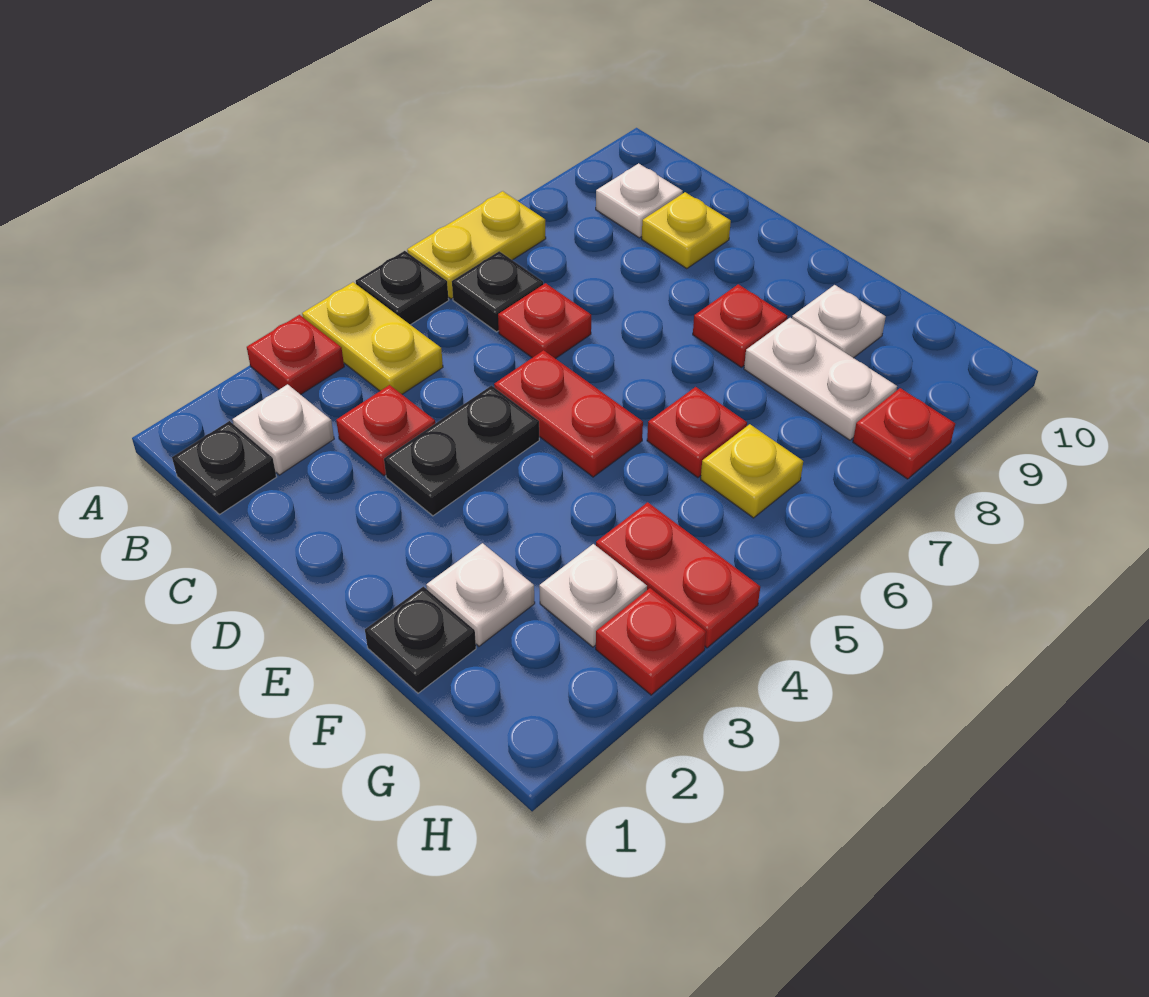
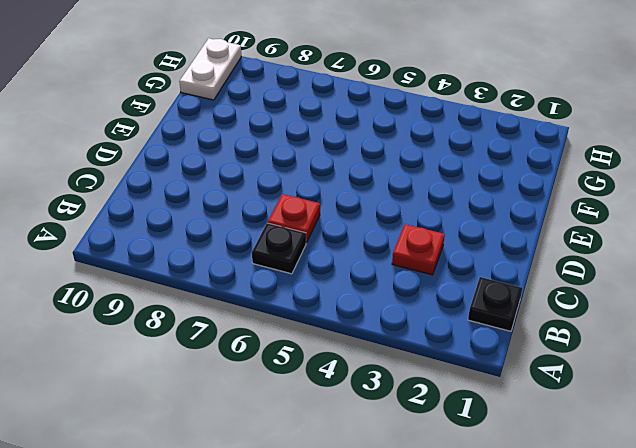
white 1x2 plate [179,38,241,100] -> white 1x2 plate moved to [744,318,897,440]
none -> red 1x1 plate [247,315,344,395]
none -> yellow 1x2 plate [302,282,443,394]
none -> black 1x1 plate [356,251,449,325]

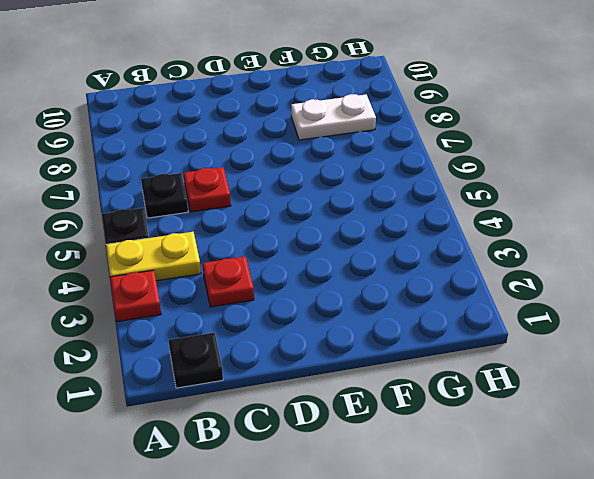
none -> yellow 1x2 plate [407,191,546,299]
none -> white 1x1 plate [233,384,334,475]
none -> white 1x1 plate [596,163,683,238]

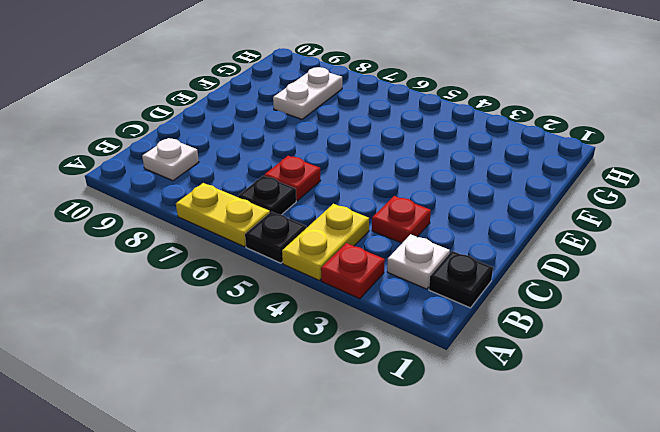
none -> yellow 1x1 plate [642,192,731,269]
none -> black 1x2 plate [384,386,539,516]
none -> red 1x2 plate [494,350,643,477]

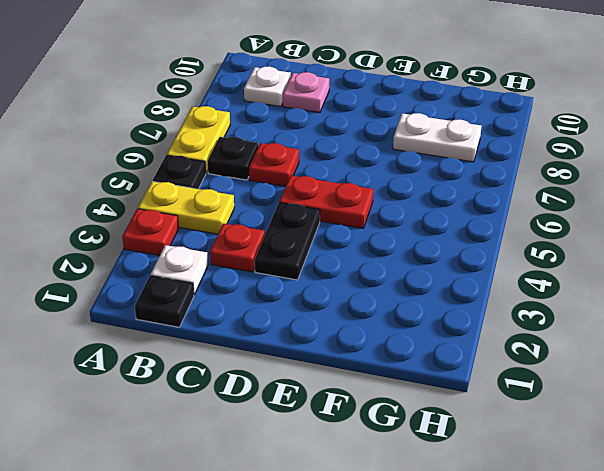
pink 1x1 plate [283,72,329,113] -> yellow 1x1 plate [642,192,731,269]
none -> red 1x1 plate [693,284,787,367]
none -> black 1x1 plate [365,587,476,693]
none -> white 1x1 plate [426,543,535,646]

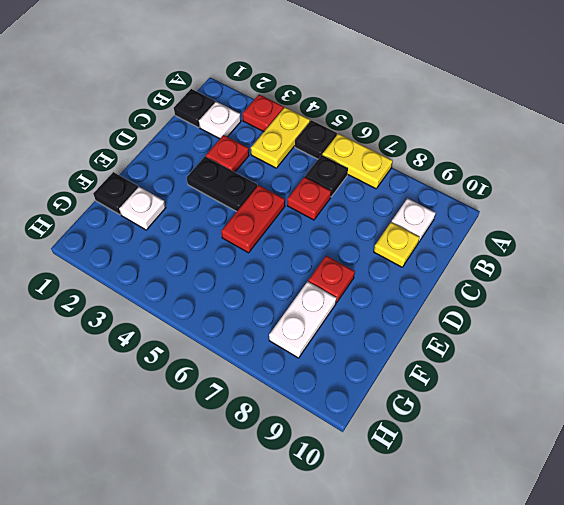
none -> red 1x1 plate [647,387,747,478]
none -> white 1x1 plate [792,285,886,358]
none -> white 1x1 plate [539,544,647,647]

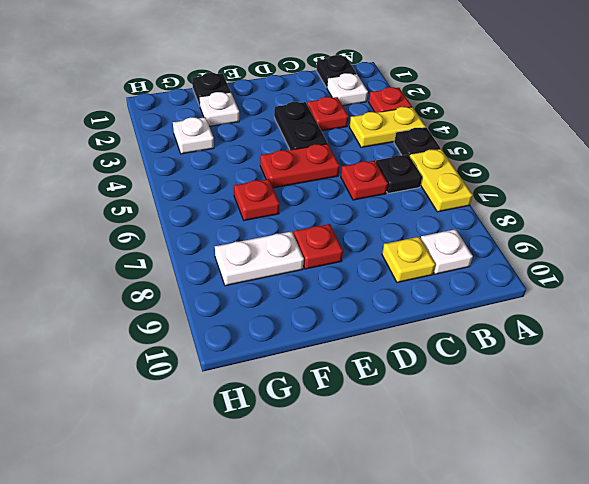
none -> white 1x1 plate [792,285,886,358]
none -> red 1x2 plate [596,502,760,648]
none -> yellow 1x1 plate [701,424,803,518]

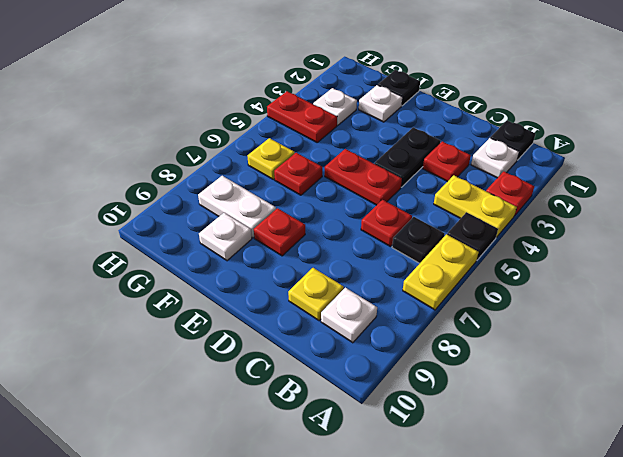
none -> red 1x1 plate [596,588,706,695]
none -> red 1x1 plate [853,388,955,479]

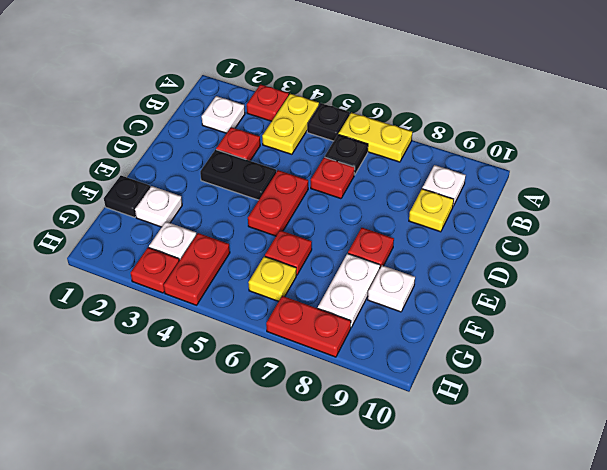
red 1x2 plate [266,296,351,357] -> red 1x1 plate [853,388,955,479]
none -> black 1x1 plate [172,421,276,515]

